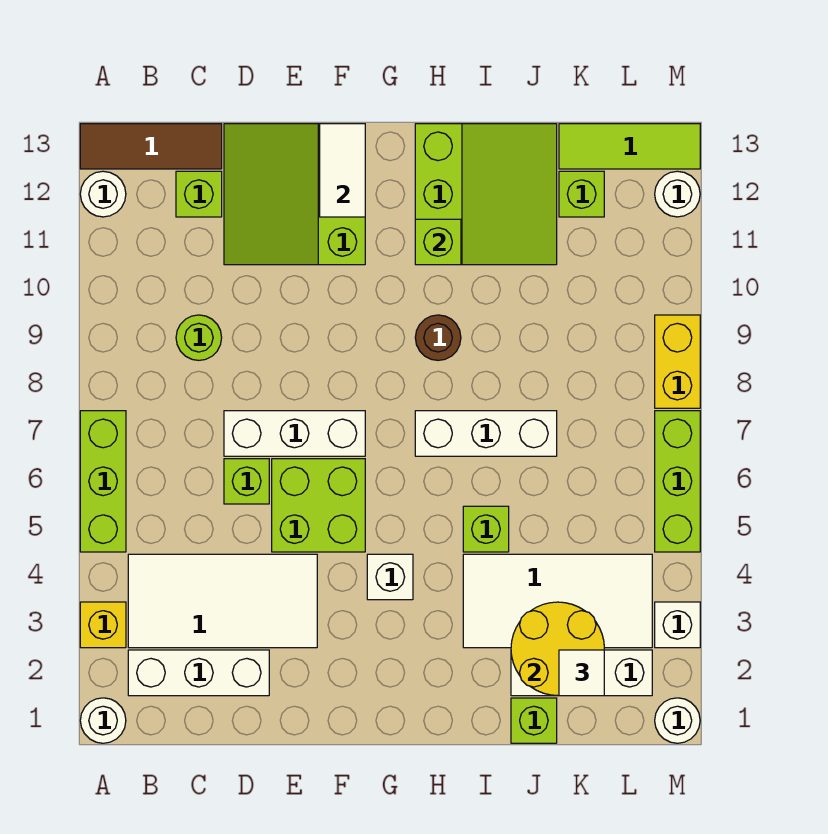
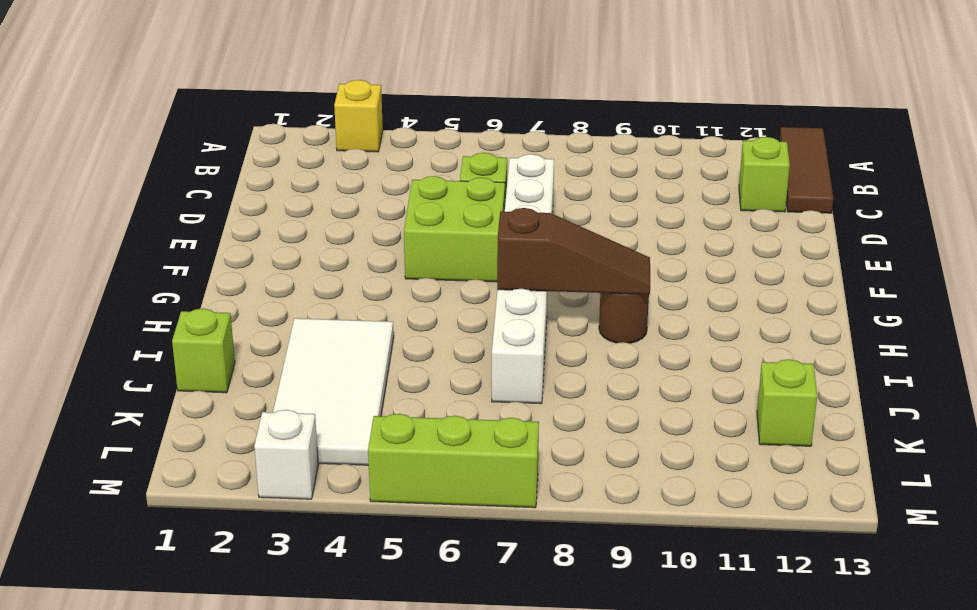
brown 1x3 slope [497,208,650,294] -> none
none -> white 1x1 round brick [80,698,126,743]
none -> lime 1x3 brick [80,411,126,552]
none -> white 1x1 round brick [80,171,126,217]
none -> white 1x3 brick [128,650,269,696]

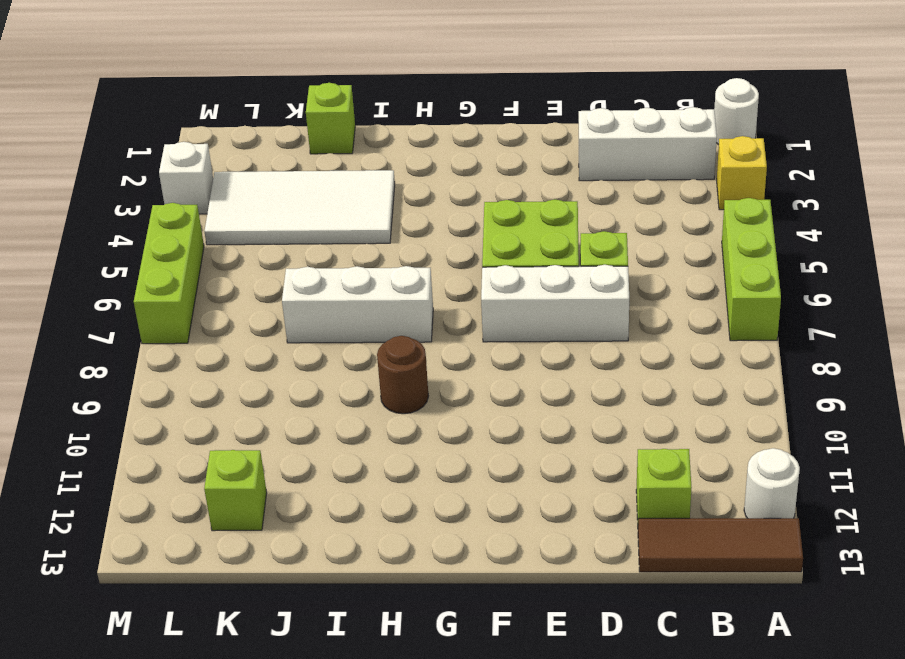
none -> white 2x4 tile [128,554,317,648]
none -> lime 1x1 round brick [176,315,222,360]
none -> lime 3x3 slope [224,124,365,265]
none -> white 1x1 brick [367,554,413,600]

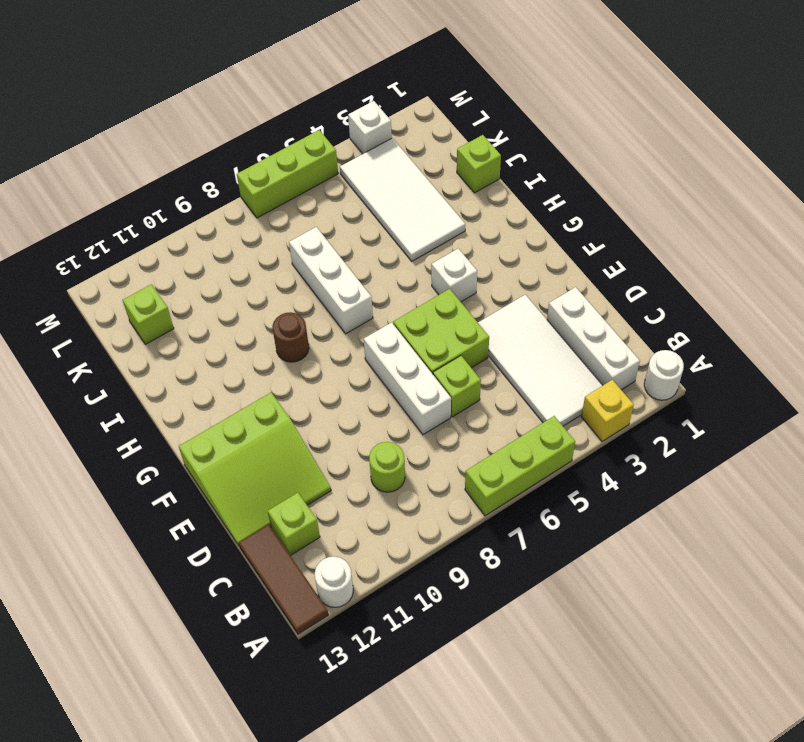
none -> lime 3x3 slope [415,124,557,265]
none -> lime 1x1 brick [463,506,509,552]
none -> white 1x3 brick [511,650,652,696]
none -> lime 1x3 tile [559,124,700,169]

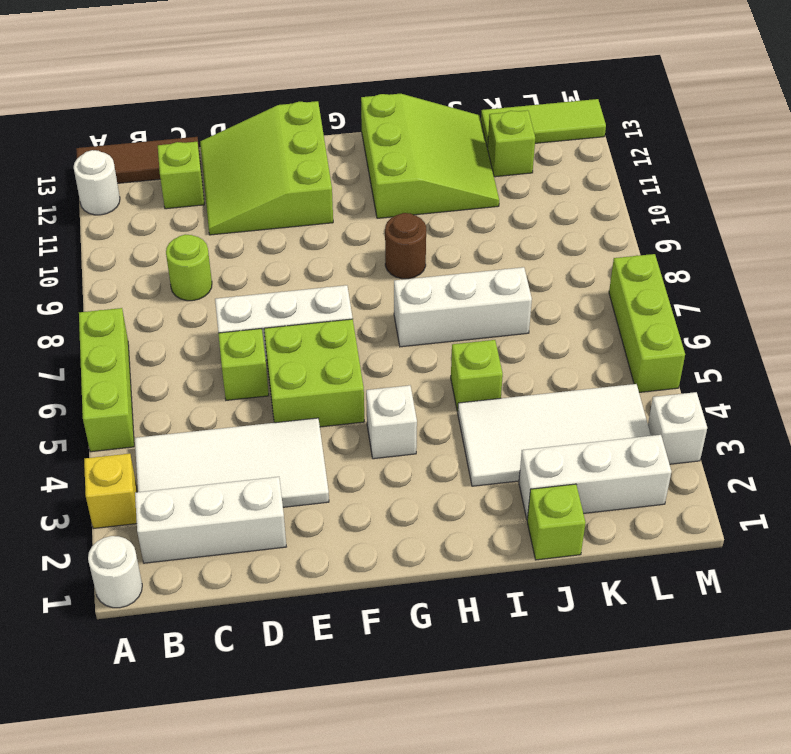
none -> white 1x1 round brick [655,698,700,743]
none -> yellow 1x2 brick [655,315,700,408]
none -> white 1x1 round brick [655,171,700,217]
none -> white 1x2 tile [320,124,365,217]

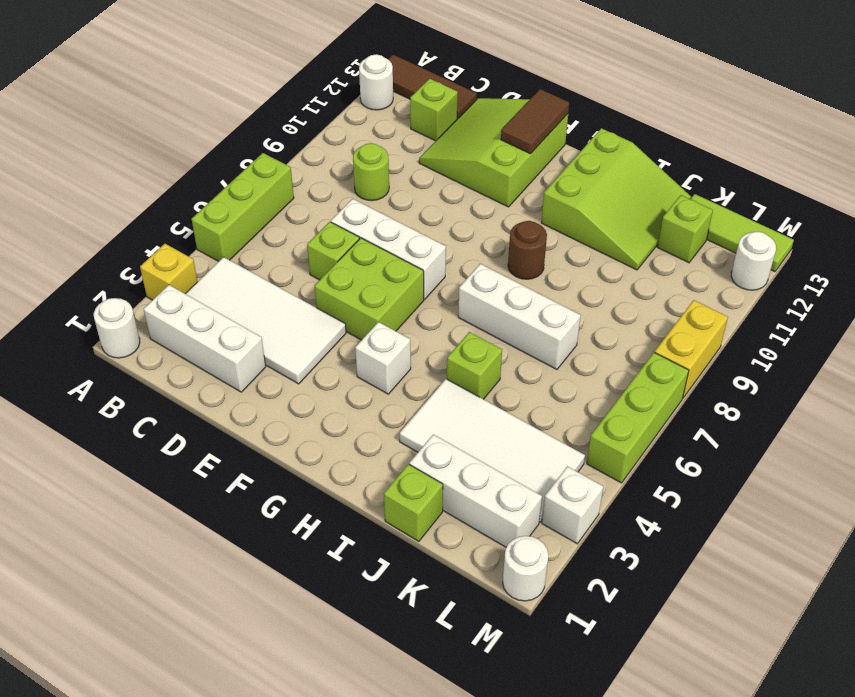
brown 1x2 tile [501,89,569,154] -> white 1x2 tile [320,124,365,217]
none -> lime 1x1 brick [415,219,461,265]
none -> yellow 2x2 round brick [511,602,604,696]
none -> white 1x1 tile [559,650,604,696]

